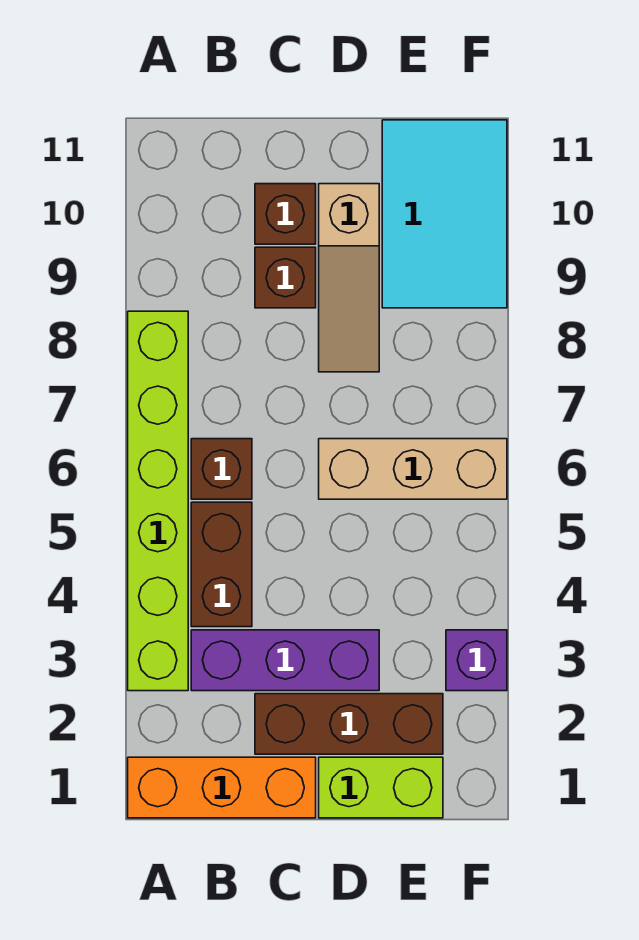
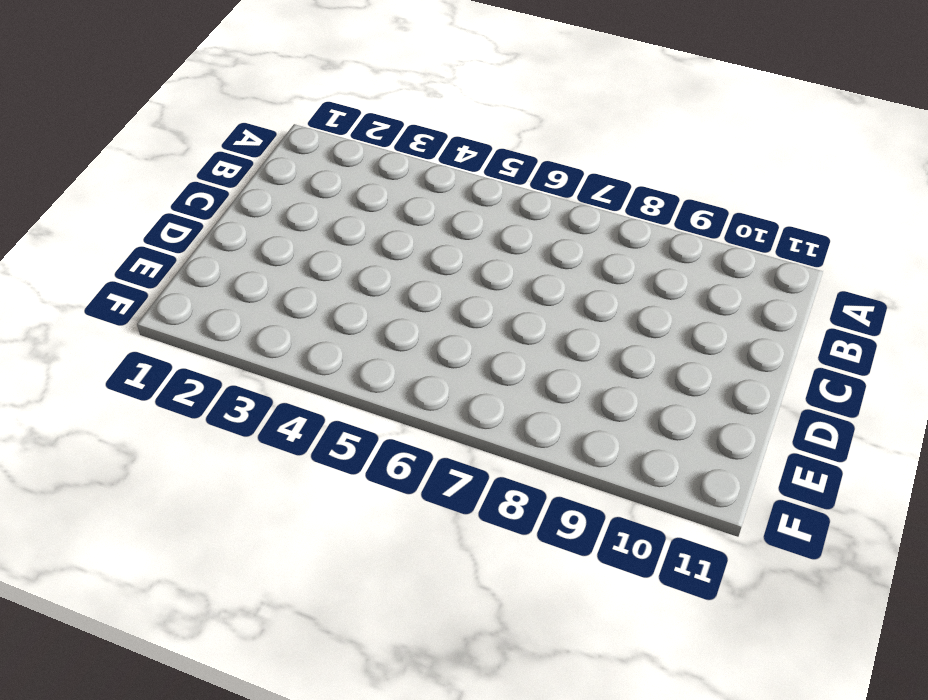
none -> orange 1x3 brick [128,757,316,818]
none -> lime 1x6 brick [128,311,188,691]
none -> purple 1x3 brick [191,630,379,691]

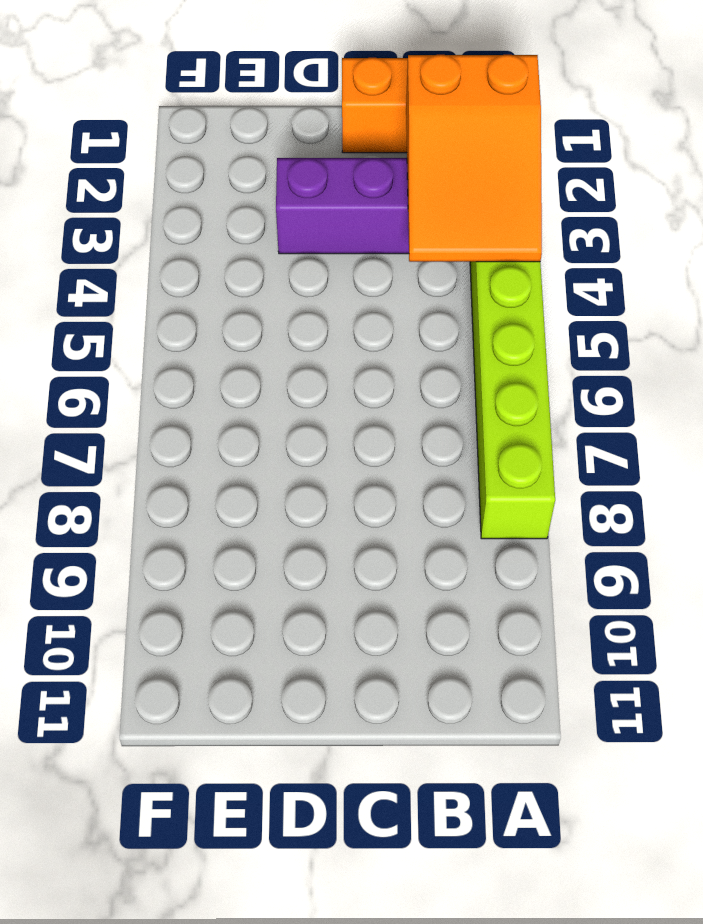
orange 2x3 slope [406,55,542,262] -> none
none -> brown 1x2 brick [191,502,252,627]
none -> brown 1x1 brick [191,439,252,499]
none -> brown 1x3 brick [255,694,443,754]

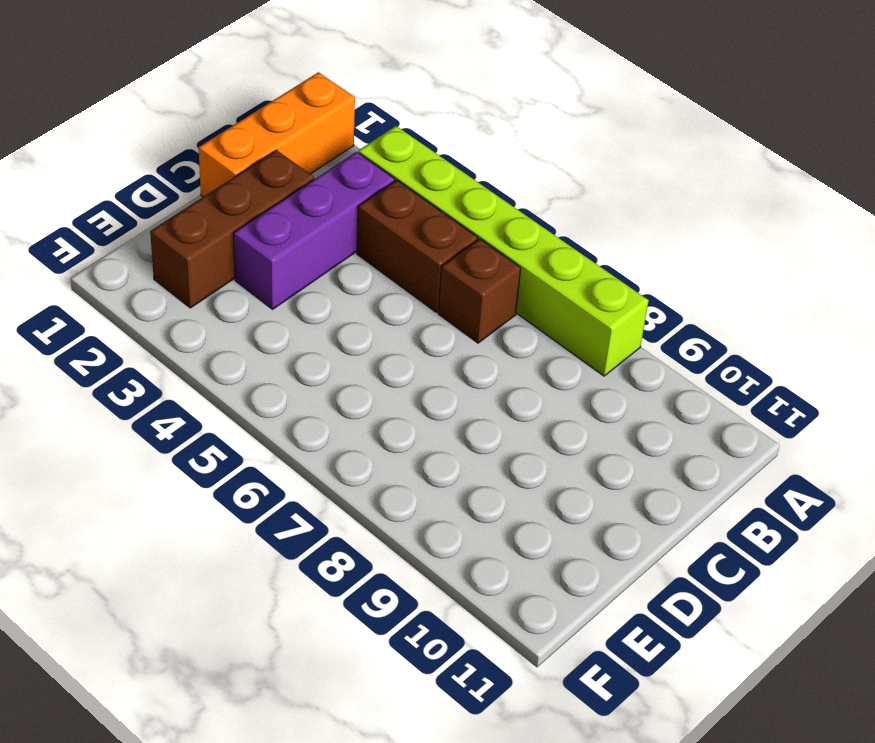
none -> brown 1x1 brick [255,247,316,308]
none -> brown 1x1 brick [255,184,316,244]
none -> lime 1x2 brick [319,757,443,818]

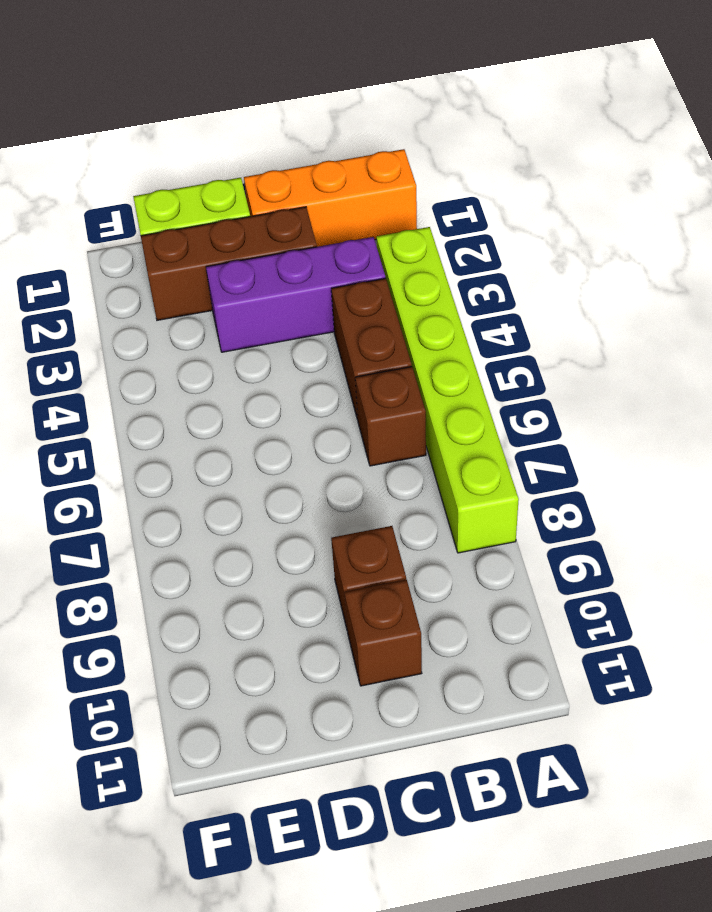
none -> tan 1x3 brick [319,439,507,499]
none -> tan 1x3 slope [319,184,379,372]
none -> cyan 2x3 tile [382,120,507,308]

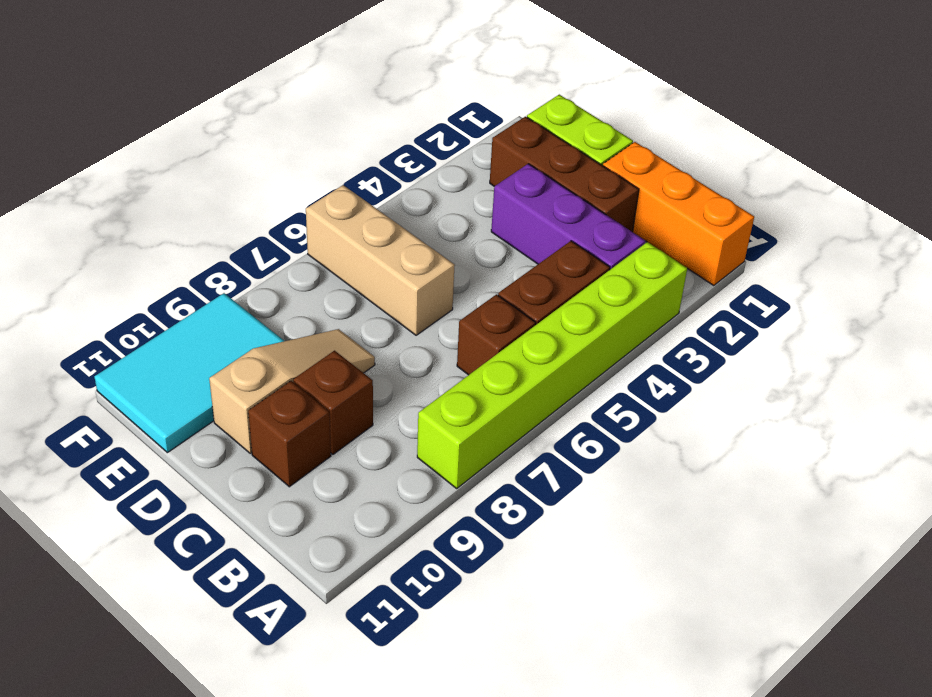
none -> purple 1x1 brick [446,630,507,691]

